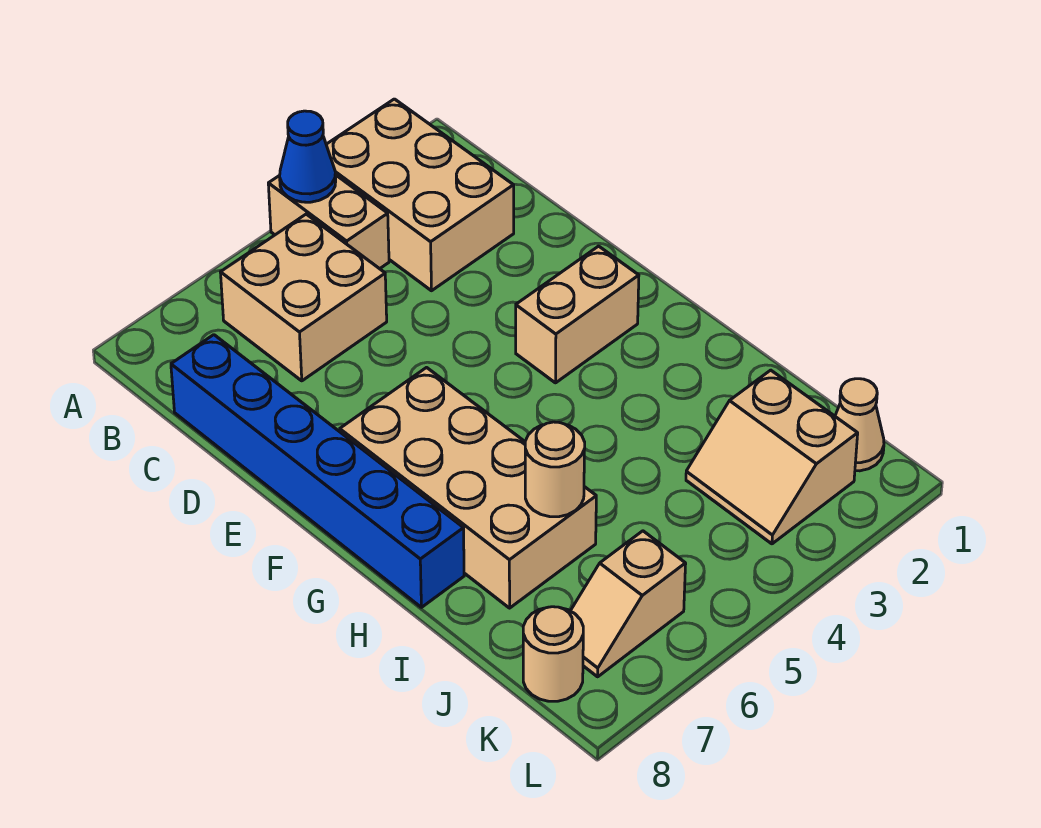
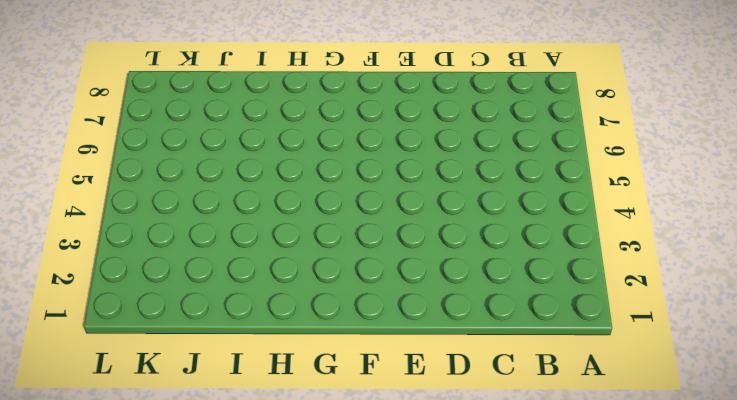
none -> tan 2x3 brick [326,99,514,291]
none -> tan 1x2 brick [268,175,389,269]
none -> tan 2x2 brick [220,214,387,381]

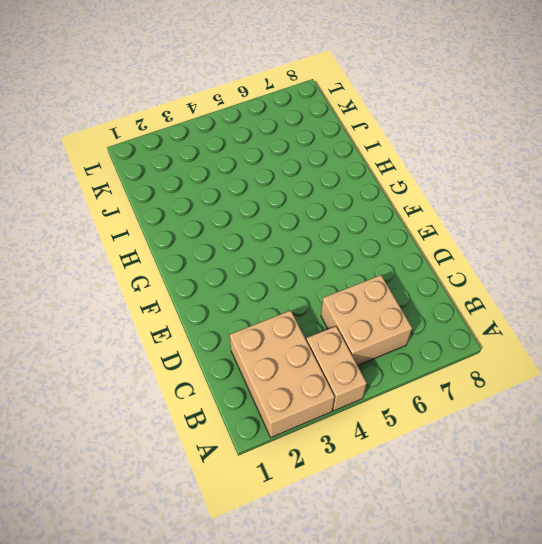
none -> blue 1x6 brick [171,335,464,607]
none -> tan 1x2 brick [516,246,639,383]
none -> tan 2x4 brick [340,368,596,608]

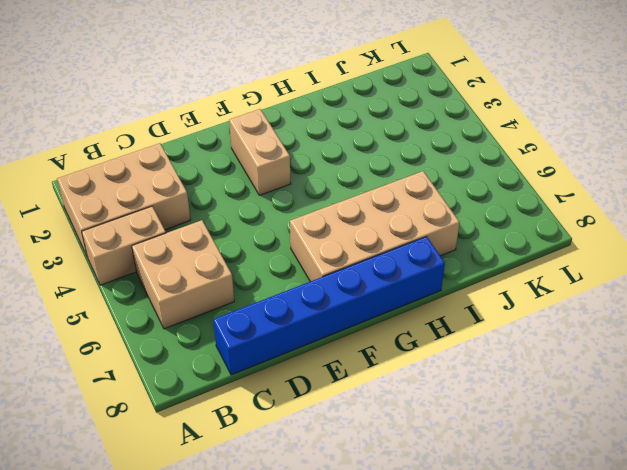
none -> tan 2x2 slope [686,370,858,544]
none -> tan 1x1 cone [835,379,884,471]
none -> tan 1x2 slope [571,531,686,677]

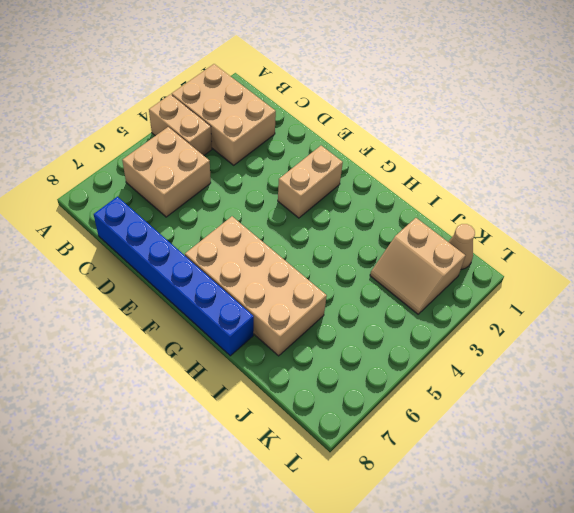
none -> tan 1x2 slope [571,531,686,677]
none -> tan 1x1 round brick [523,607,583,701]
none -> blue 1x1 cone [280,111,336,202]

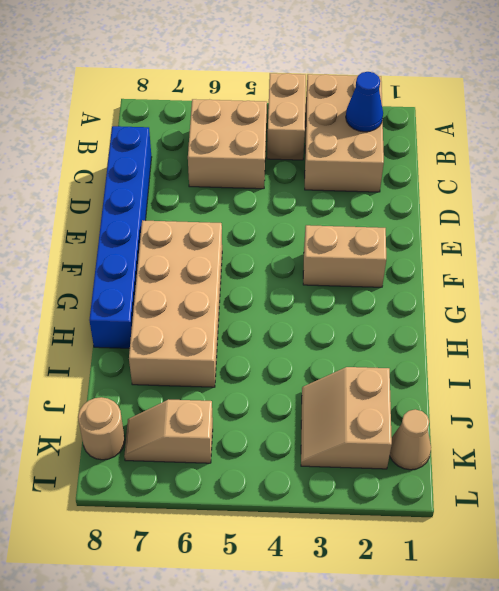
blue 1x1 cone [346,72,383,132] -> blue 1x1 cone moved to [280,111,336,202]
none -> tan 1x1 round brick [525,422,585,517]

